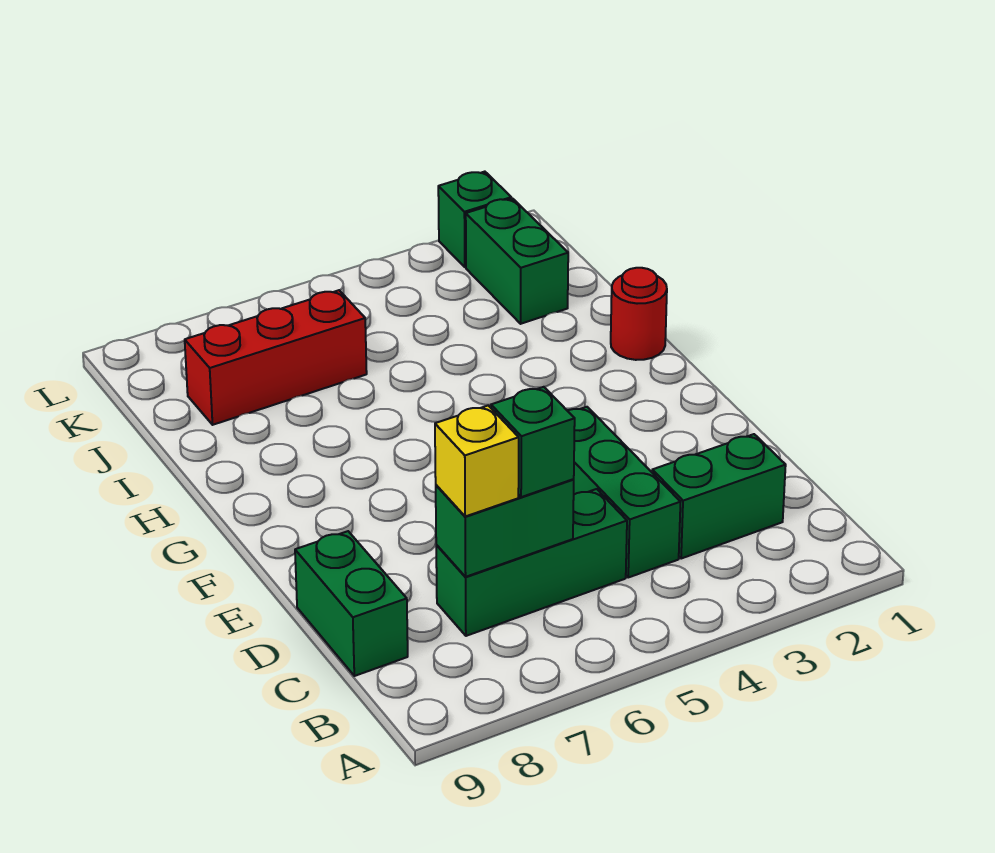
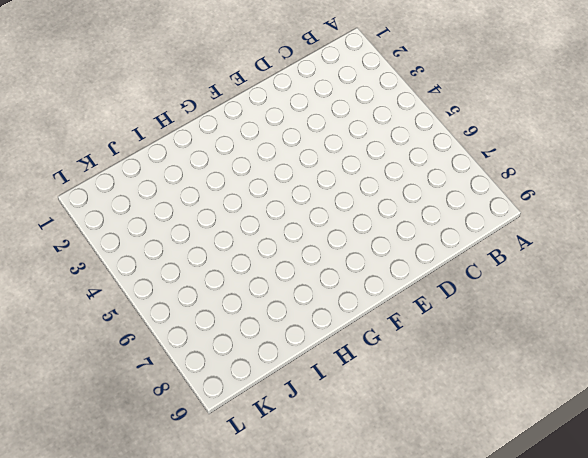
none -> green 1x2 brick [652,434,786,559]
none -> green 1x3 brick [567,407,680,577]

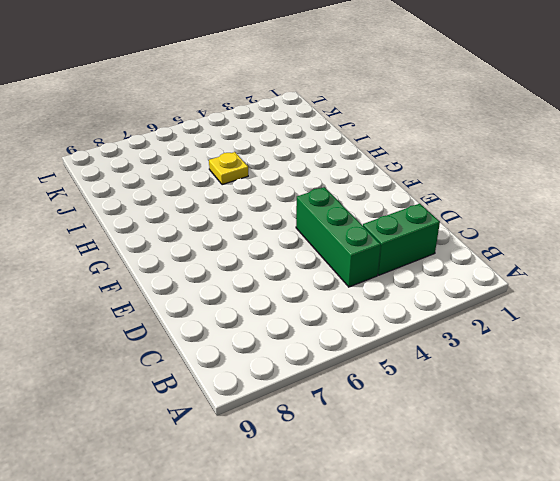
yellow 1x1 plate [209,152,248,185] -> none
none -> green 1x3 brick [436,489,627,636]
none -> green 1x2 brick [295,531,408,676]

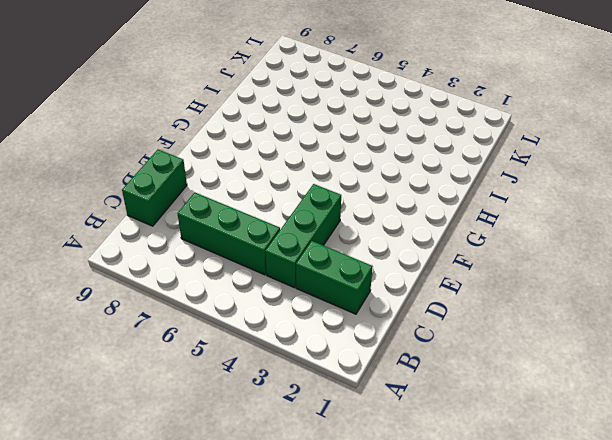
none -> red 1x1 round brick [611,268,667,360]
none -> green 1x2 brick [466,199,568,324]

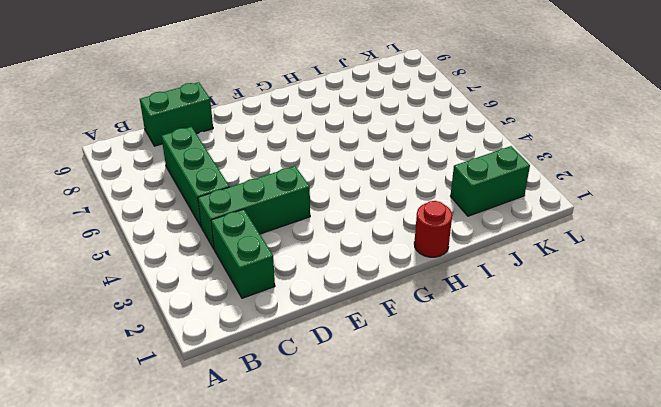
none -> red 1x3 brick [185,290,367,425]
none -> green 1x1 brick [438,172,511,267]

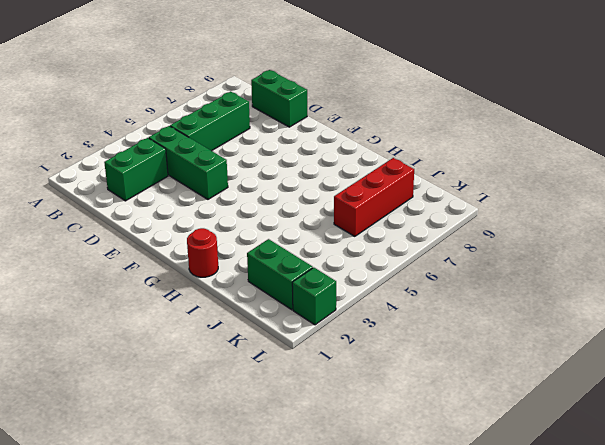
none -> green 1x2 brick [436,479,574,577]
none -> green 1x1 brick [491,387,575,497]

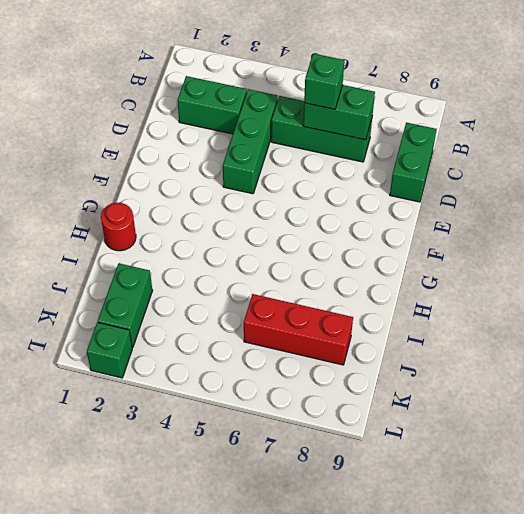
none -> yellow 1x1 brick [435,405,519,516]

